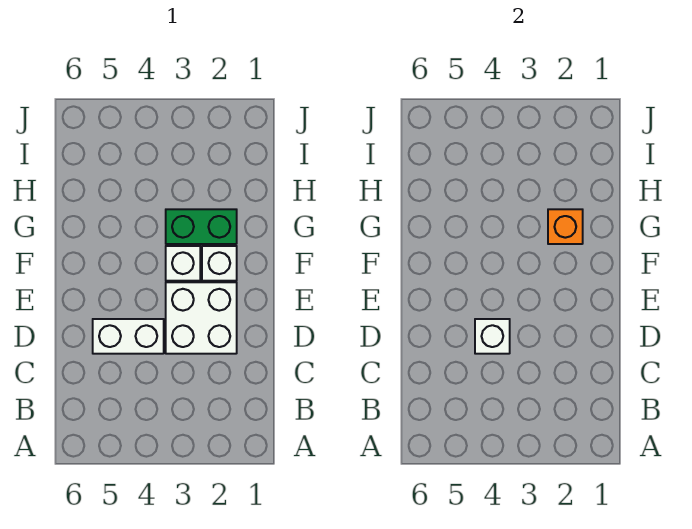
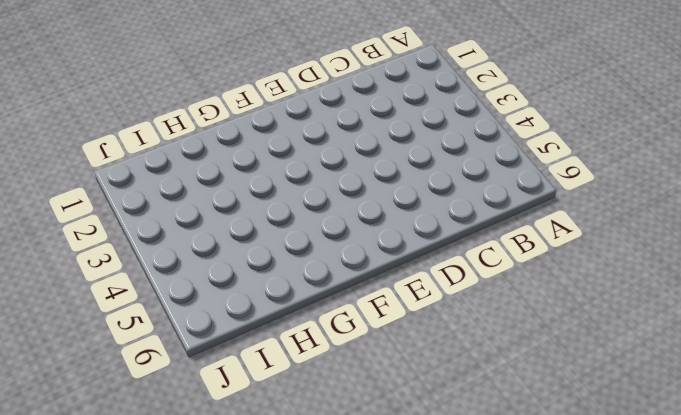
none -> white 2x2 brick [166,282,237,354]
none -> white 1x2 brick [93,319,164,354]

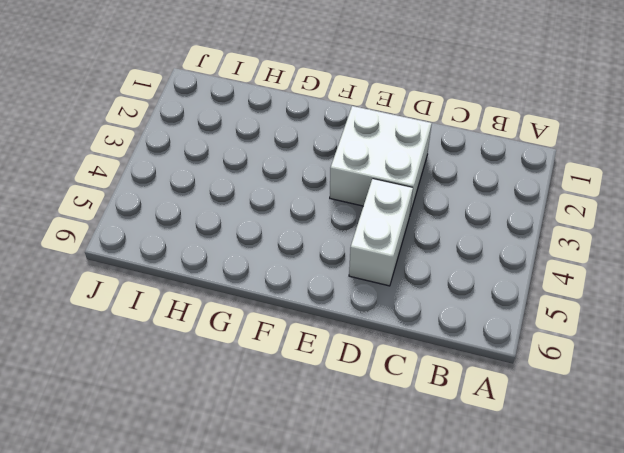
none -> white 1x1 brick [202,246,237,281]
none -> white 1x1 brick [166,246,200,281]

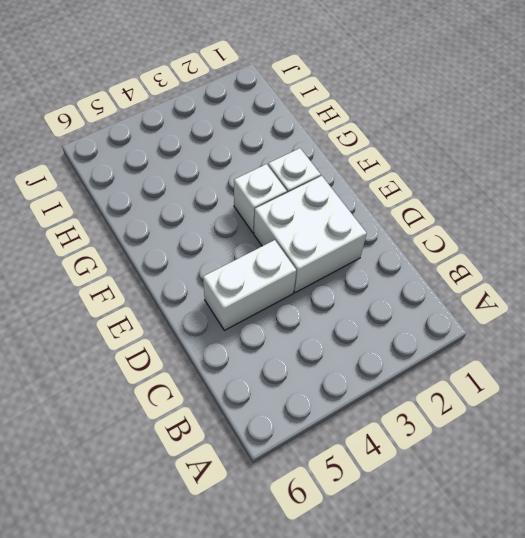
none -> green 1x2 brick [166,209,237,244]
none -> white 1x1 brick [475,319,510,354]

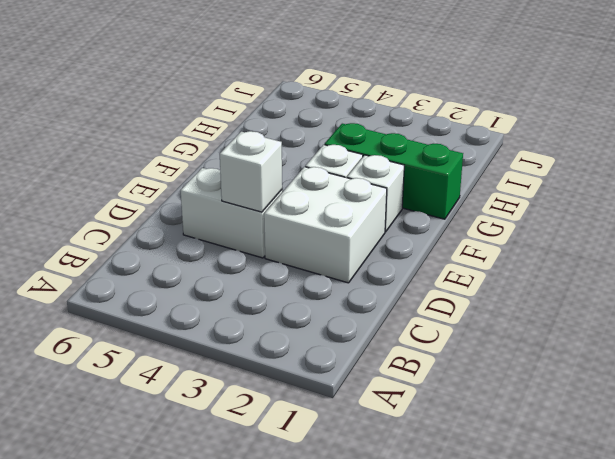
green 1x3 brick [325,123,463,219] -> green 1x2 brick [166,209,237,244]
none -> orange 1x1 brick [548,209,583,244]

